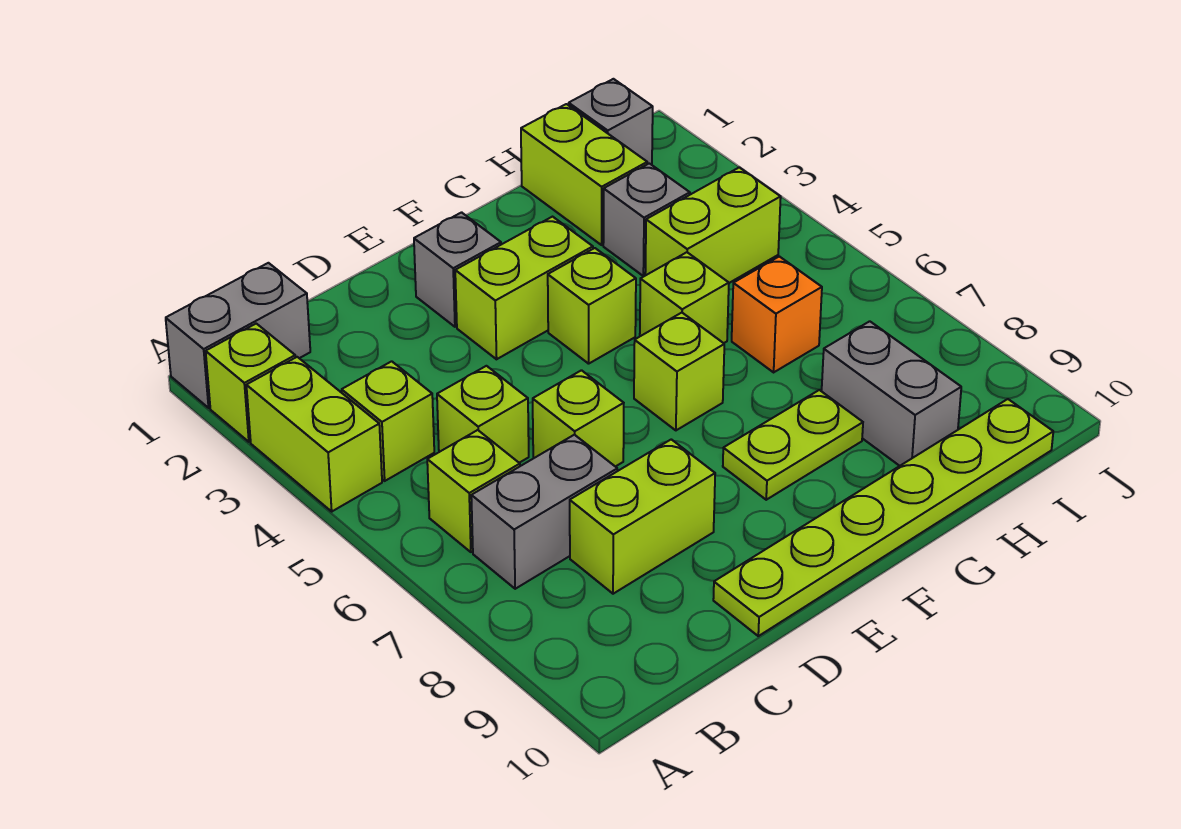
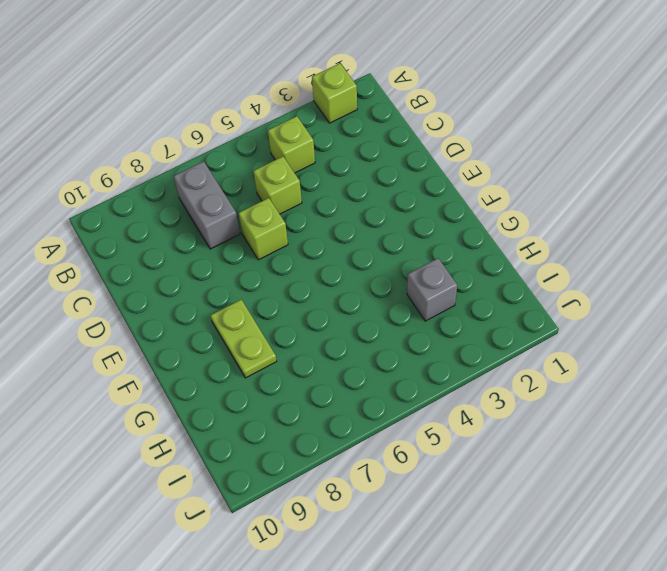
none -> grey 1x2 brick [166,263,310,408]
none -> lime 1x2 brick [246,357,382,511]
none -> lime 1x1 brick [427,430,520,552]

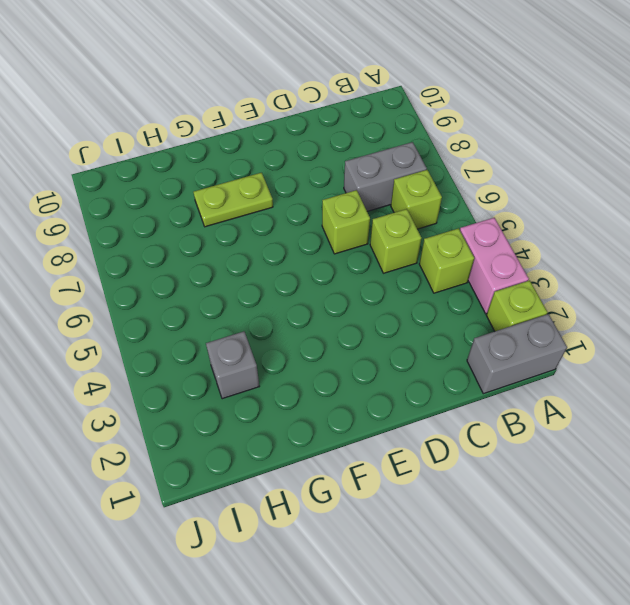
pink 1x2 brick [460,218,529,314] -> lime 1x2 brick [246,357,382,511]
none -> lime 1x2 brick [570,439,715,594]
none -> lime 1x6 plate [713,399,1053,636]
none -> grey 1x1 brick [414,212,501,327]

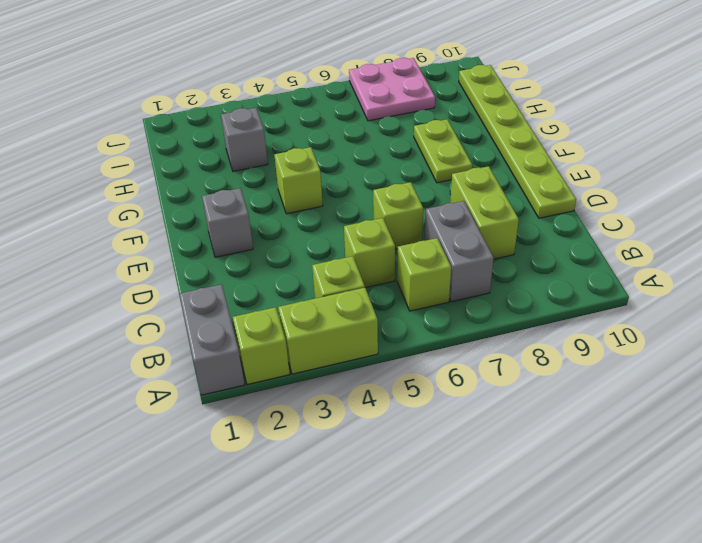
pink 2x2 plate [349,58,435,121] -> none
none -> lime 1x2 brick [455,217,593,359]
none -> lime 1x1 brick [634,313,724,430]
none -> lime 1x1 brick [640,252,729,343]

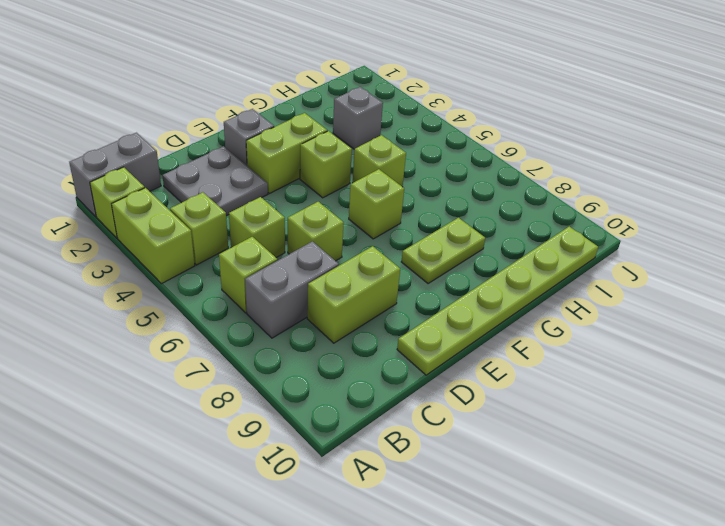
grey 2x2 plate [162,146,268,216] -> none
none -> lime 1x2 brick [521,104,647,245]
none -> lime 1x2 brick [645,167,781,283]
none -> orange 1x1 brick [732,256,822,372]

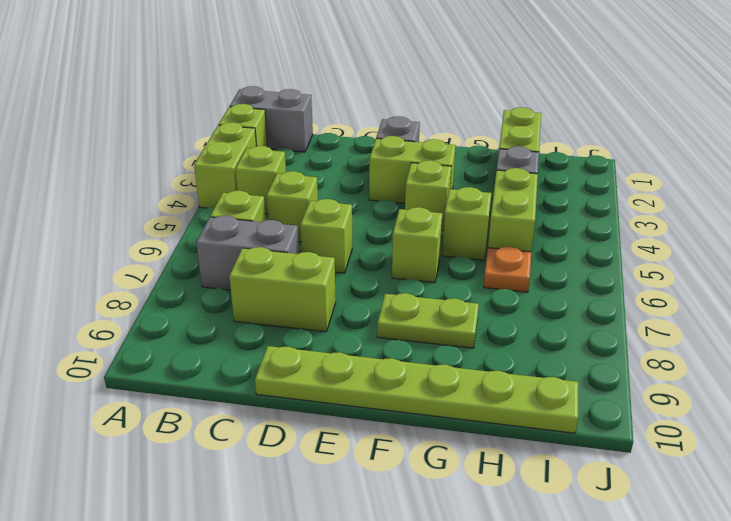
lime 1x2 brick [488,168,538,252] -> lime 1x2 brick turned to [645,167,781,283]
orange 1x1 plate [484,247,531,292] -> orange 1x1 brick [732,256,822,372]
none -> grey 1x2 brick [822,321,961,466]
none -> grey 1x1 brick [569,79,653,165]

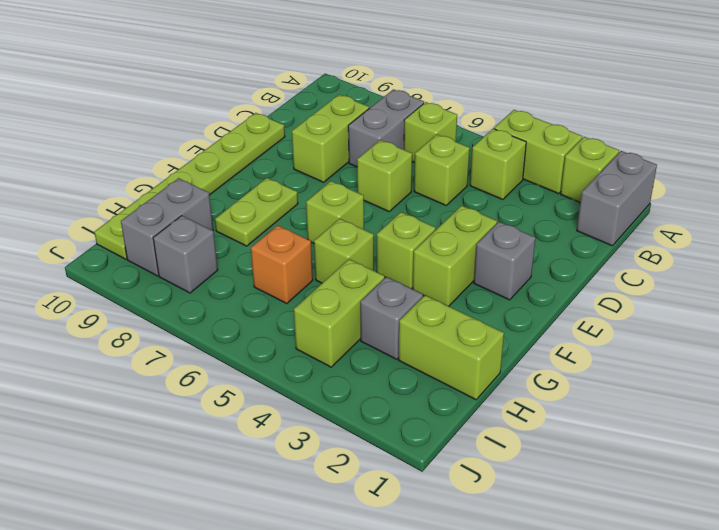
grey 1x2 brick [121,178,213,276] -> grey 1x2 brick turned to [822,321,961,466]
grey 1x1 brick [153,216,218,293] -> grey 1x1 brick moved to [569,79,653,165]

